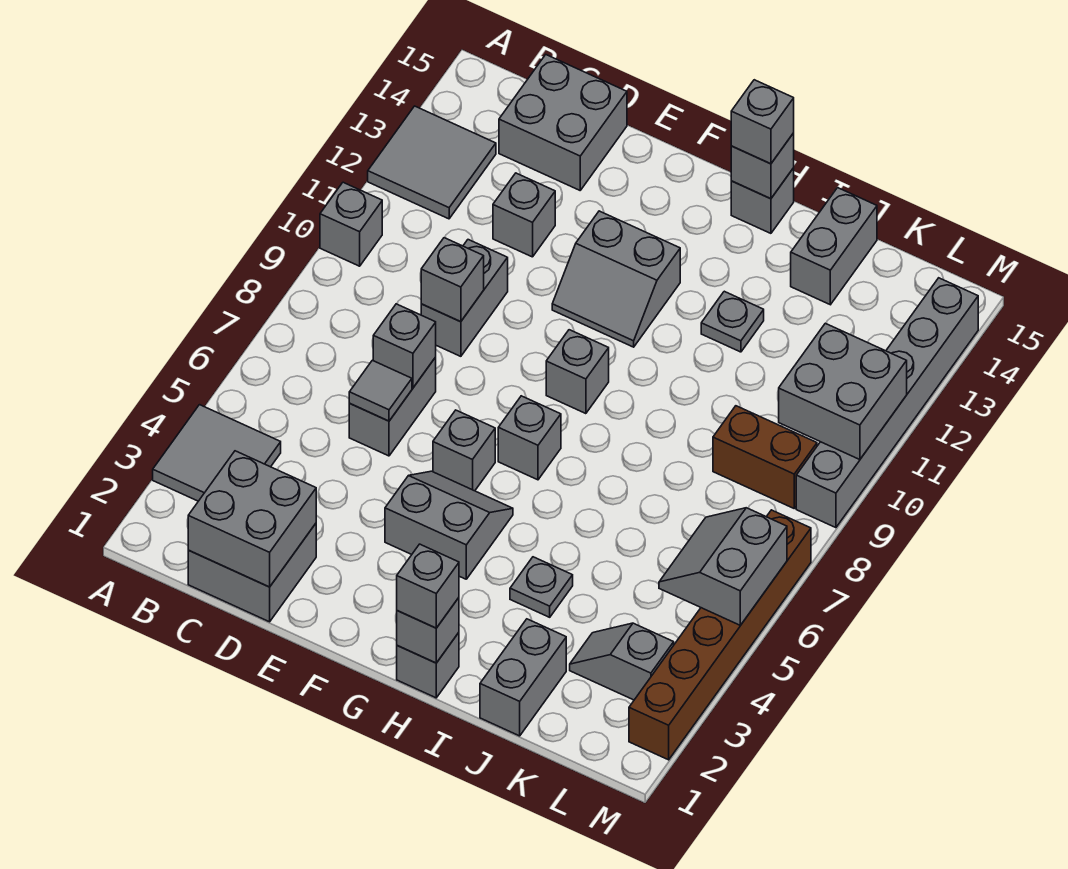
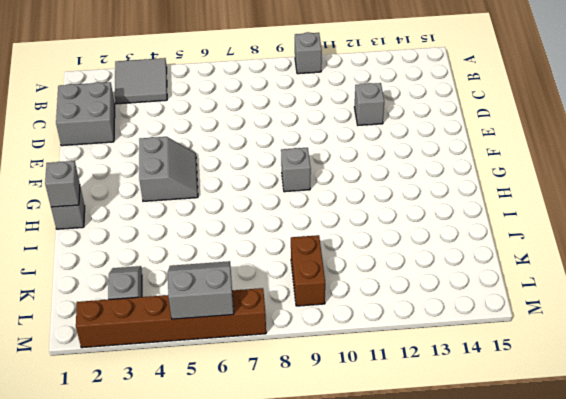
none -> grey 2x2 tile [368,106,496,219]
none -> grey 2x2 brick [499,55,627,190]
none -> grey 1x2 brick [349,357,436,456]
none -> grey 1x2 brick [421,240,508,356]

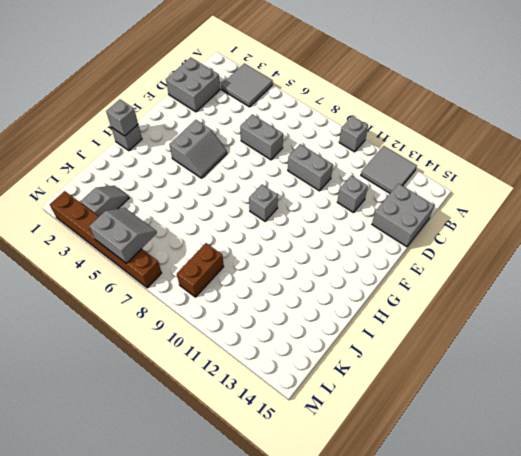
none -> grey 1x1 brick [433,410,495,491]
none -> grey 2x2 slope [552,211,680,347]
none -> grey 1x1 brick [498,396,561,480]
none -> grey 1x1 brick [731,168,794,233]

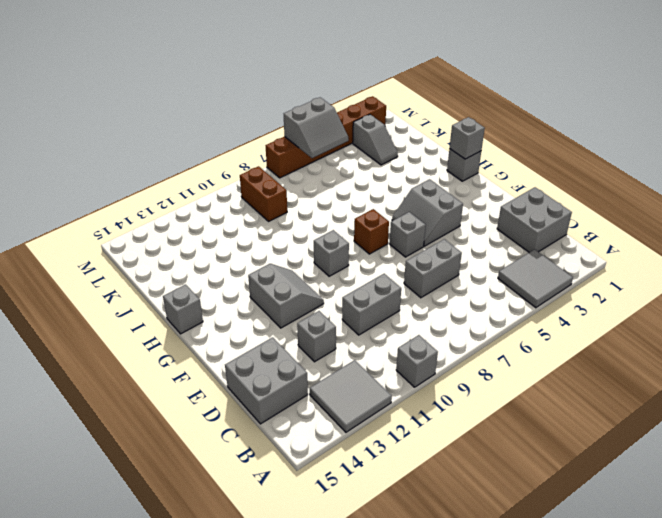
brown 1x1 brick [354,209,389,254] -> grey 1x1 brick [498,396,561,480]
none -> grey 1x1 plate [510,557,573,617]
none -> grey 1x1 plate [701,291,764,352]
none -> grey 1x2 brick [480,619,566,736]
none -> grey 1x2 brick [791,188,877,305]

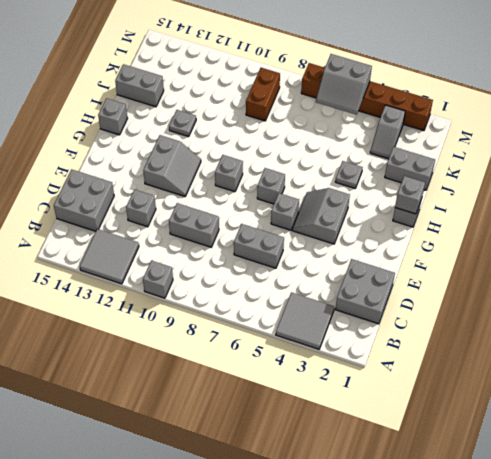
none -> grey 1x6 brick [796,278,978,528]
none -> grey 2x2 brick [188,451,316,587]
none -> grey 1x1 tile [349,360,412,421]
none -> grey 1x1 brick [373,304,436,388]

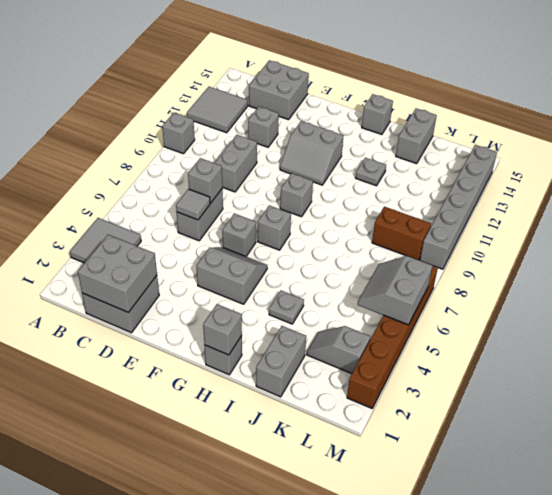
none -> grey 1x1 brick [421,238,484,322]
none -> grey 1x1 brick [731,133,794,199]
none -> grey 2x2 brick [779,323,907,460]
none -> grey 1x1 brick [397,544,459,628]

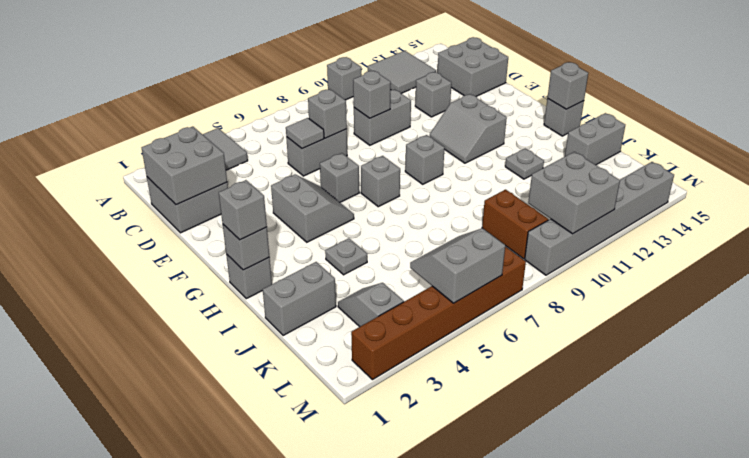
none -> grey 1x1 brick [731,80,794,164]

